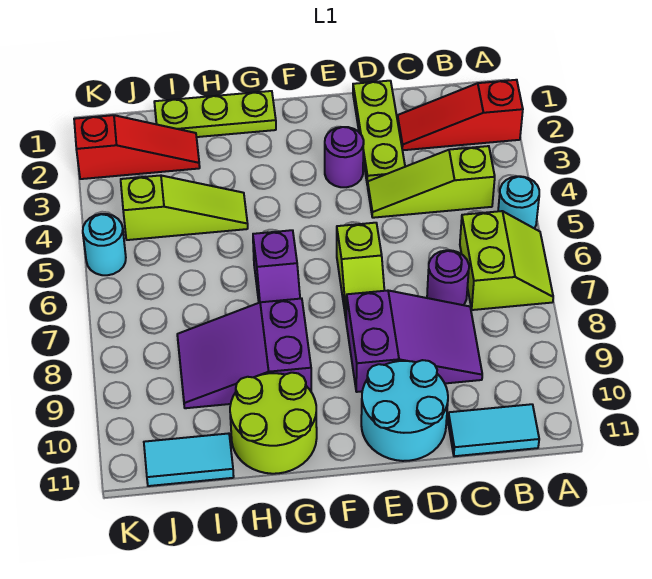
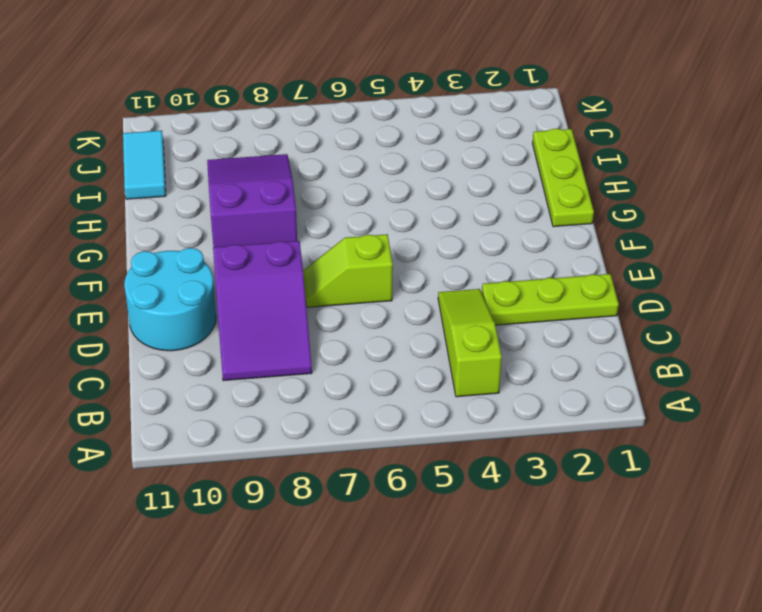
none -> red 1x3 slope [397,80,523,150]
none -> cyan 1x1 round brick [498,176,539,229]
none -> lime 2x2 slope [460,211,553,310]

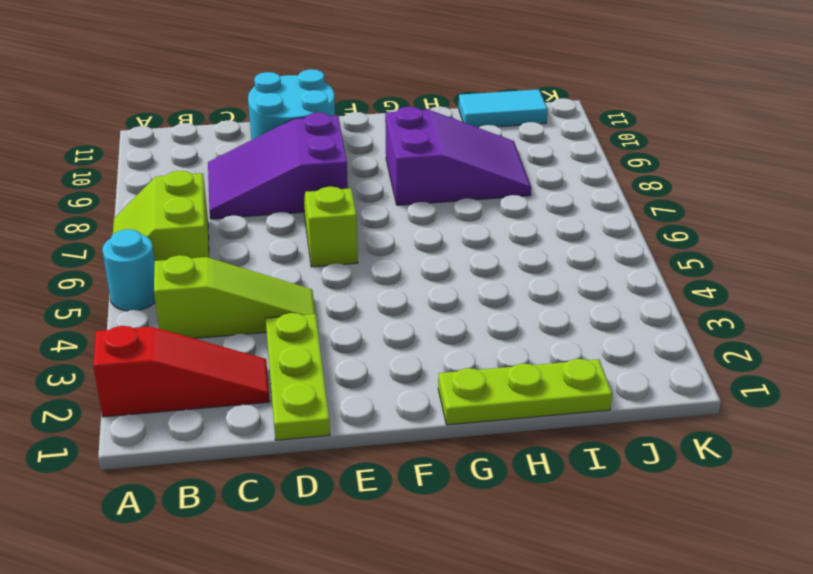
none -> cyan 1x2 tile [448,404,539,456]
none -> purple 1x1 round brick [427,250,469,305]
none -> purple 1x1 round brick [325,127,364,187]

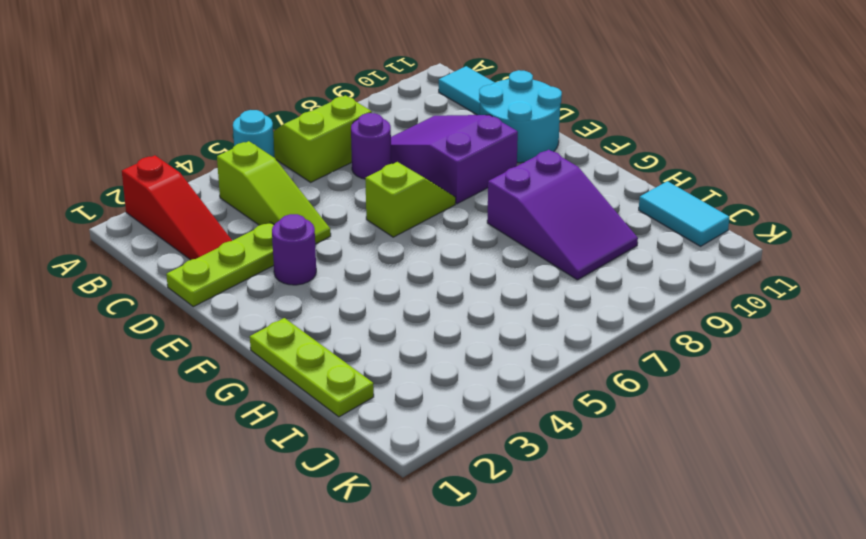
none -> purple 1x2 slope [253,230,300,303]
none -> lime 2x2 round brick [230,373,317,474]
none -> lime 1x3 slope [121,175,248,240]

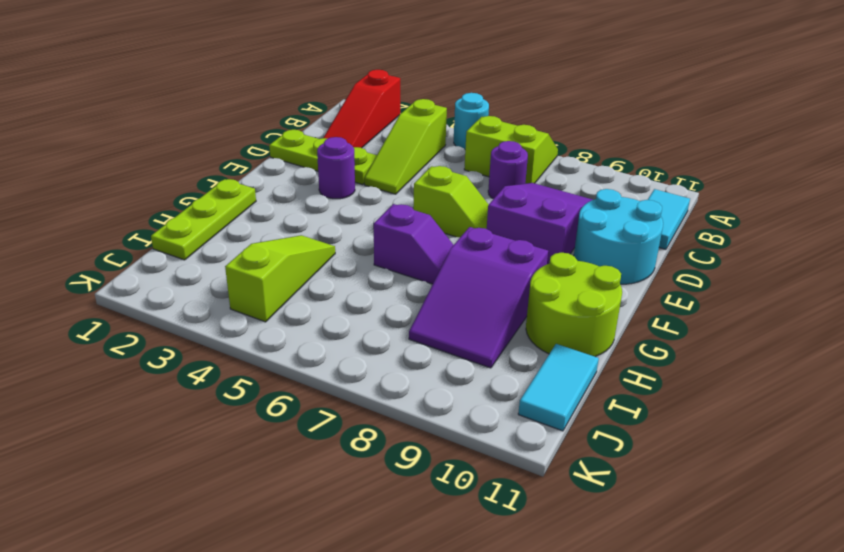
none -> red 1x3 slope [74,115,200,179]
none -> cyan 1x1 round brick [83,214,126,275]

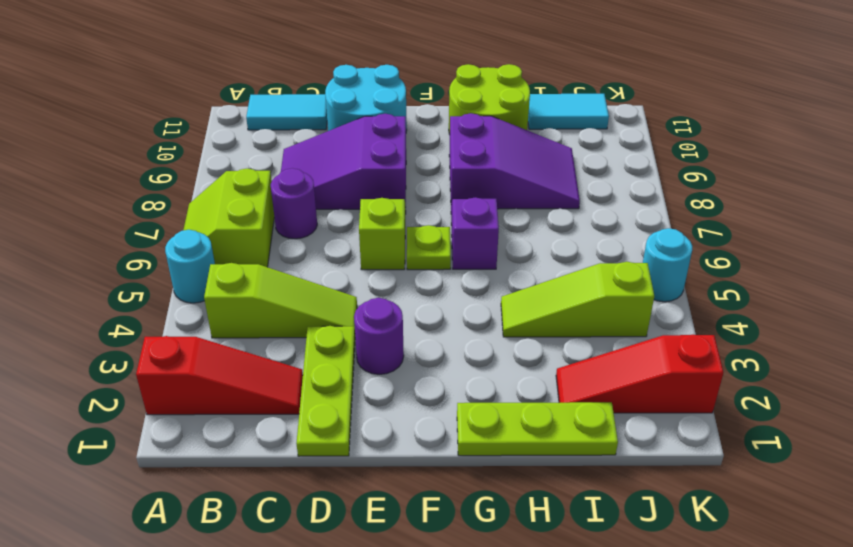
lime 1x1 plate [407,225,451,270] -> none

